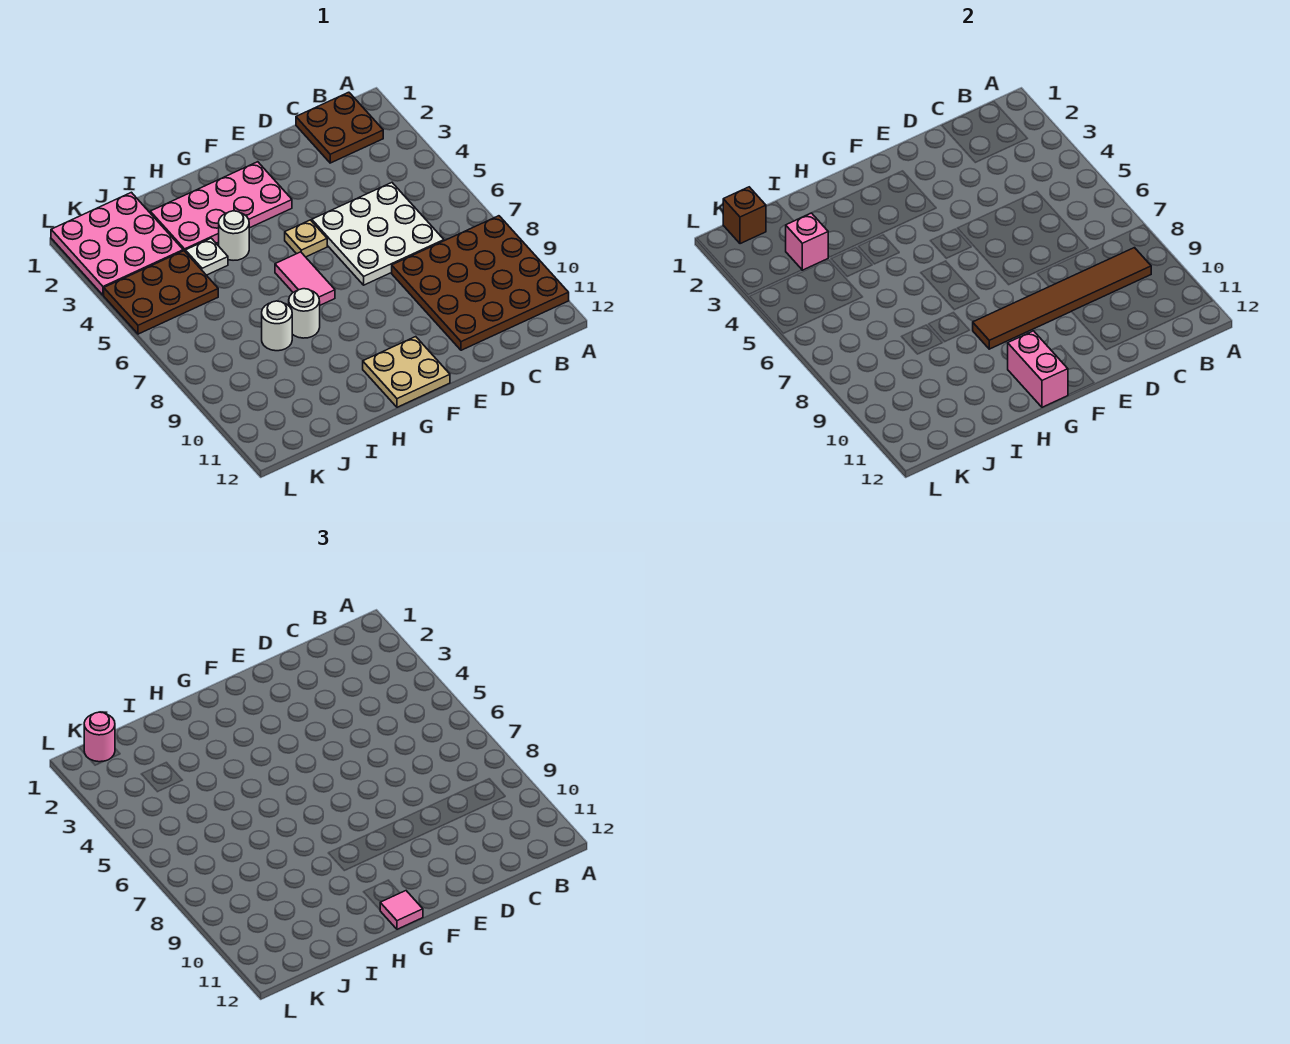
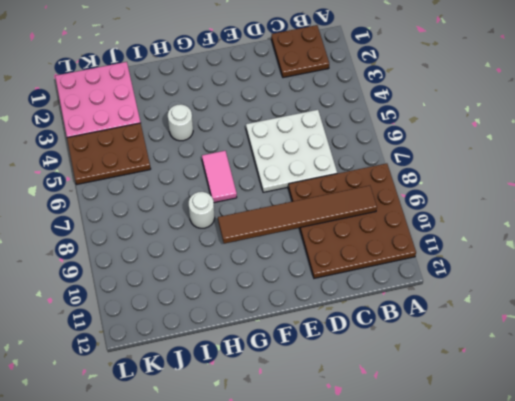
none -> pink 2x4 plate [150,162,292,251]
none -> tan 1x1 plate [285,220,327,257]
none -> tan 2x2 plate [363,337,450,407]

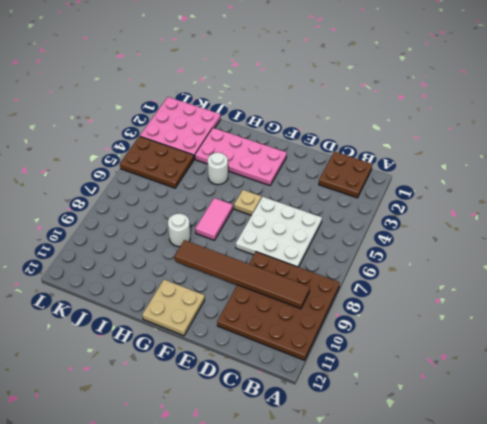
none -> white 1x1 plate [185,238,228,275]
none -> white 1x1 round brick [262,301,292,351]
none -> pink 1x2 brick [1008,331,1068,407]

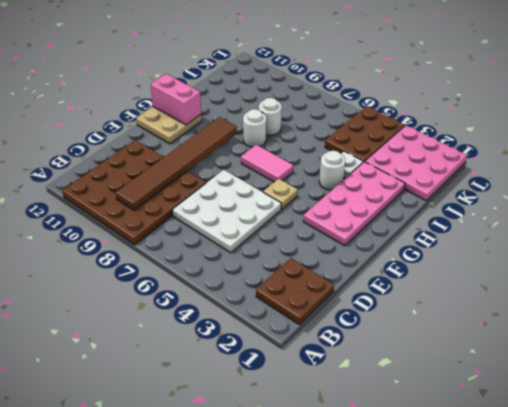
none -> pink 1x1 brick [786,213,828,270]
none -> brown 1x1 brick [723,187,766,244]
none -> pink 1x1 tile [380,891,423,929]

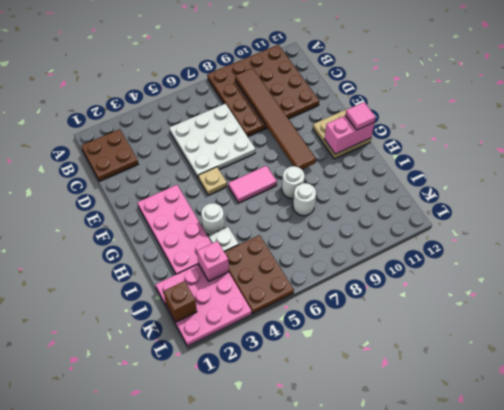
none -> pink 1x1 round brick [84,712,115,762]

